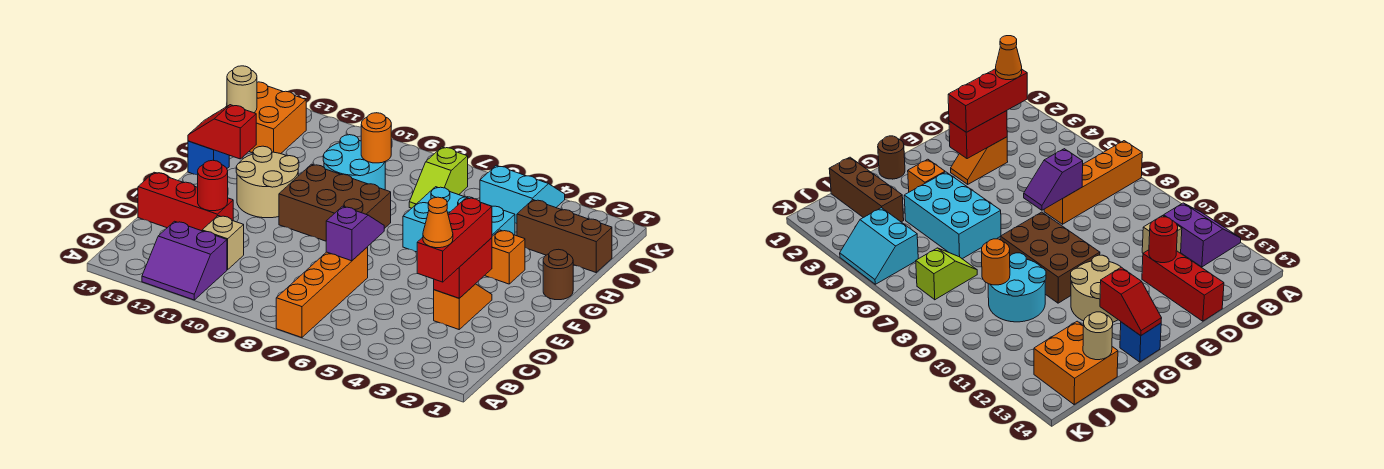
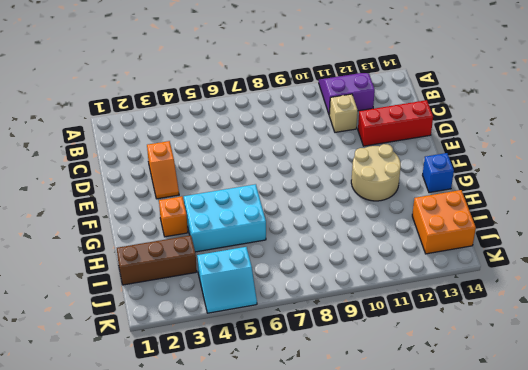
none -> orange 1x4 brick [276,247,368,338]
none -> brown 2x3 brick [279,164,391,241]
none -> brown 1x1 round brick [543,249,573,300]

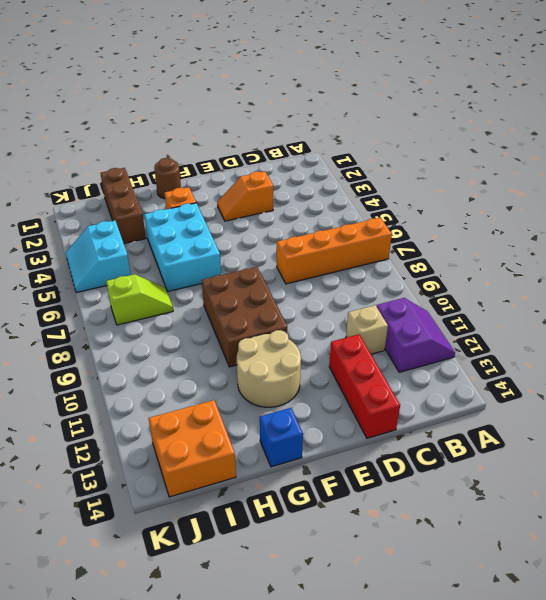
none -> cyan 2x2 round brick [323,135,385,190]
none -> red 1x2 brick [434,238,492,298]
none -> purple 1x2 slope [326,206,384,261]

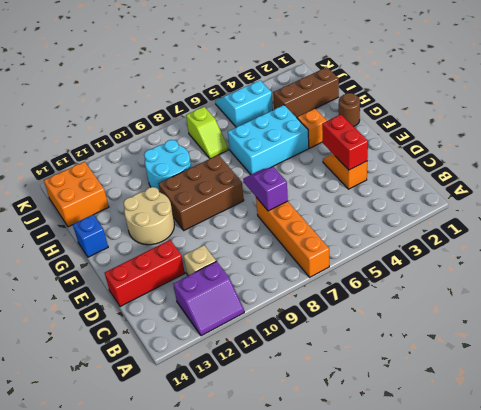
none -> red 1x1 round brick [198,160,228,211]
none -> red 1x2 slope [188,105,256,159]
none -> orange 1x1 round brick [361,113,391,163]

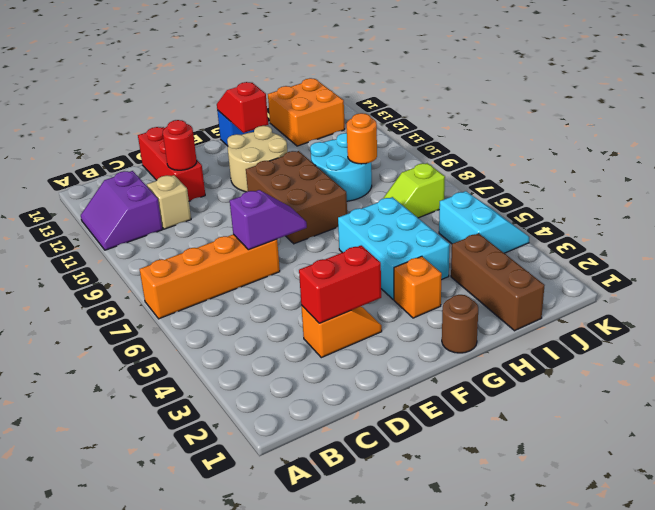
none -> tan 1x1 round brick [227,66,257,113]
none -> red 1x3 brick [417,198,492,282]
none -> orange 1x1 cone [423,197,453,248]

